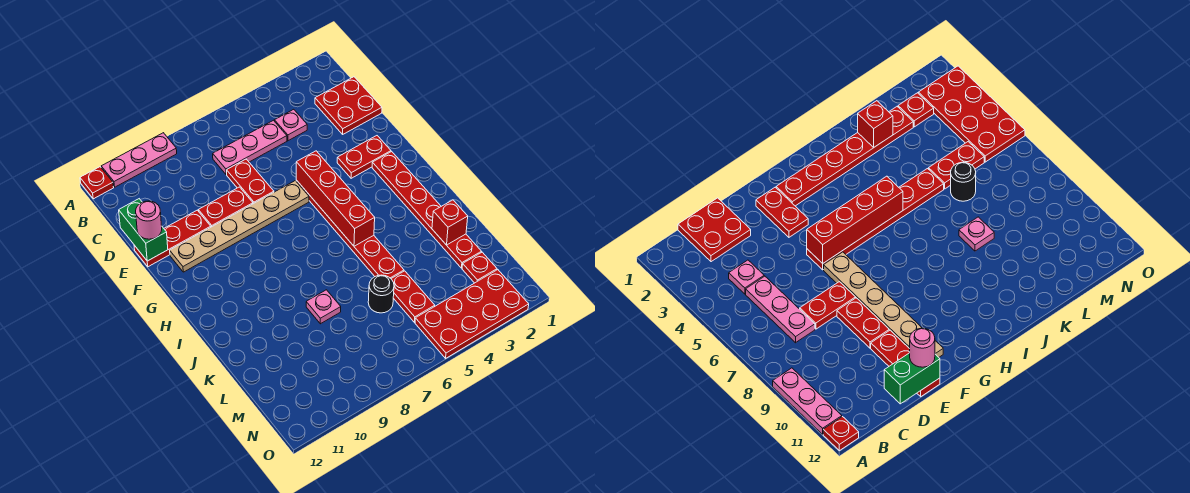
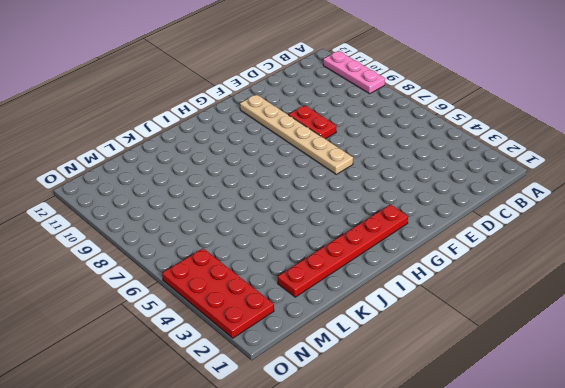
none -> red 1x1 plate [80,167,114,199]
none -> red 2x2 plate [315,77,382,134]
none -> pink 1x1 plate [274,109,307,141]

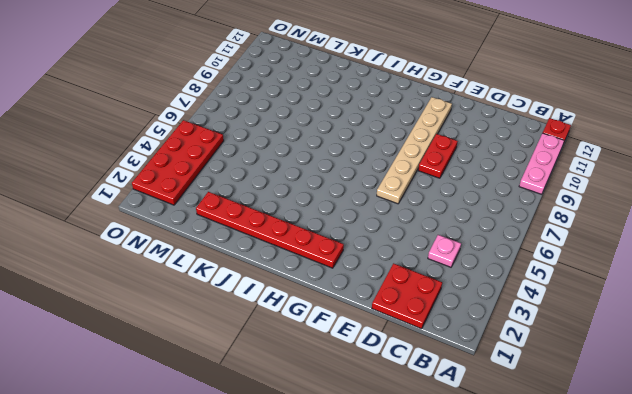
none -> pink 1x3 plate [213,120,287,175]
none -> red 1x2 plate [227,159,274,204]
none -> red 1x3 plate [134,210,211,267]

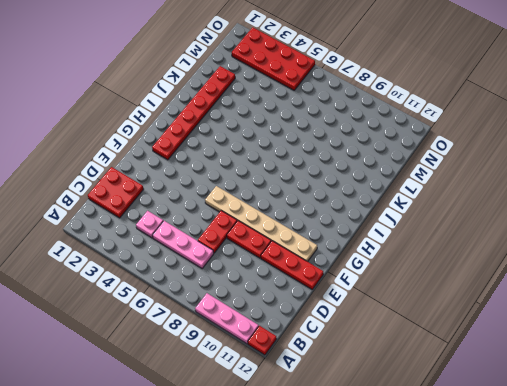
none -> red 1x2 plate [337,136,391,178]
none -> red 1x6 plate [296,180,404,278]
none -> pink 1x1 plate [306,290,341,324]

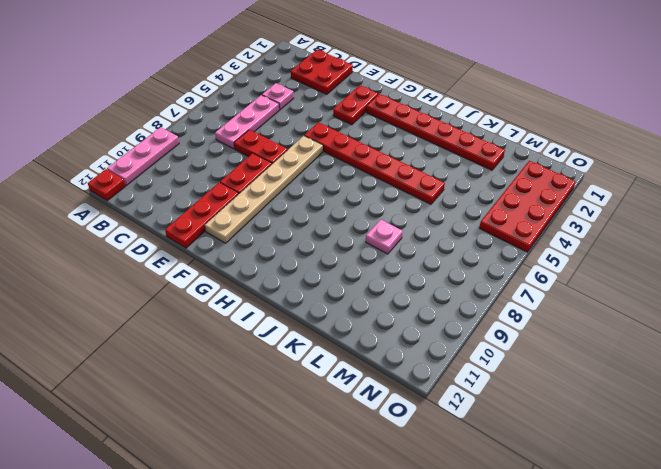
none -> red 1x2 plate [391,271,435,322]
none -> black 1x1 round brick [368,275,394,313]
none -> red 1x1 plate [462,252,497,283]

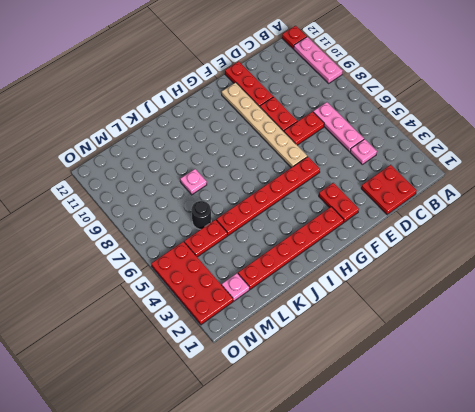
pink 1x1 plate [222,273,249,301] -> red 1x1 plate [462,252,497,283]
none -> green 1x2 brick [119,199,168,261]
none -> red 1x4 brick [296,151,375,246]
none -> red 1x1 brick [432,200,468,245]

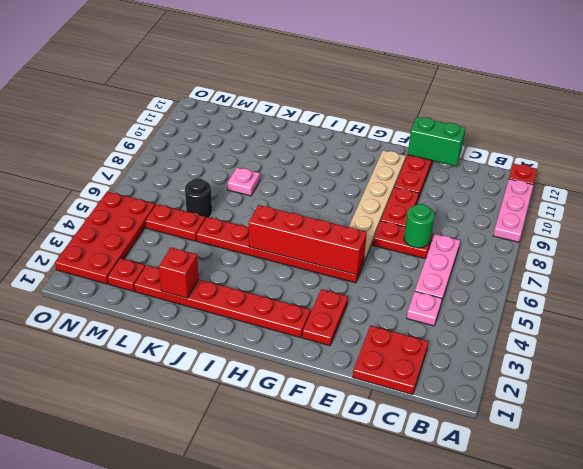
green 1x1 round brick [404,204,434,248] -> none
none -> pink 1x1 round brick [136,201,162,239]

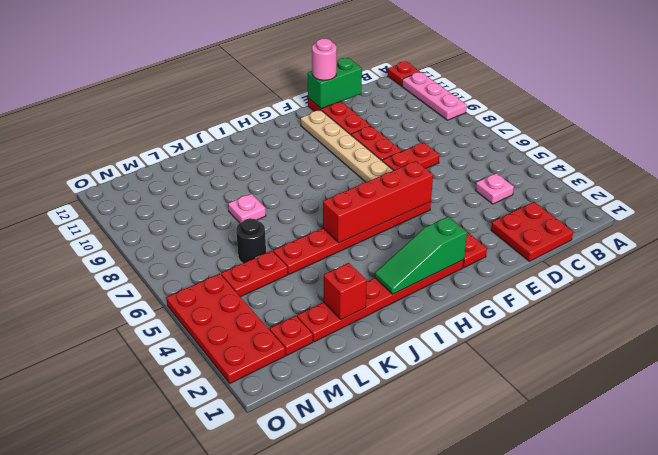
green 1x3 slope [375,217,467,294] -> none
none -> pink 1x3 plate [213,120,287,175]

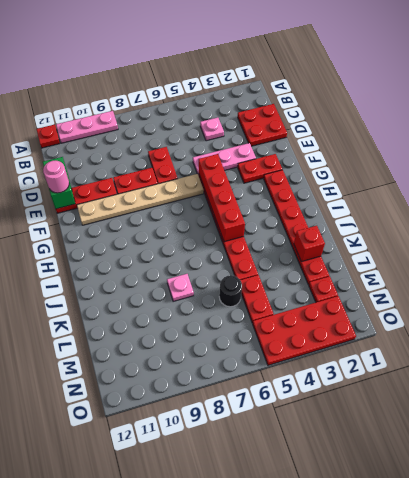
pink 1x3 plate [193,143,256,175] -> pink 1x3 plate moved to [213,120,287,175]

